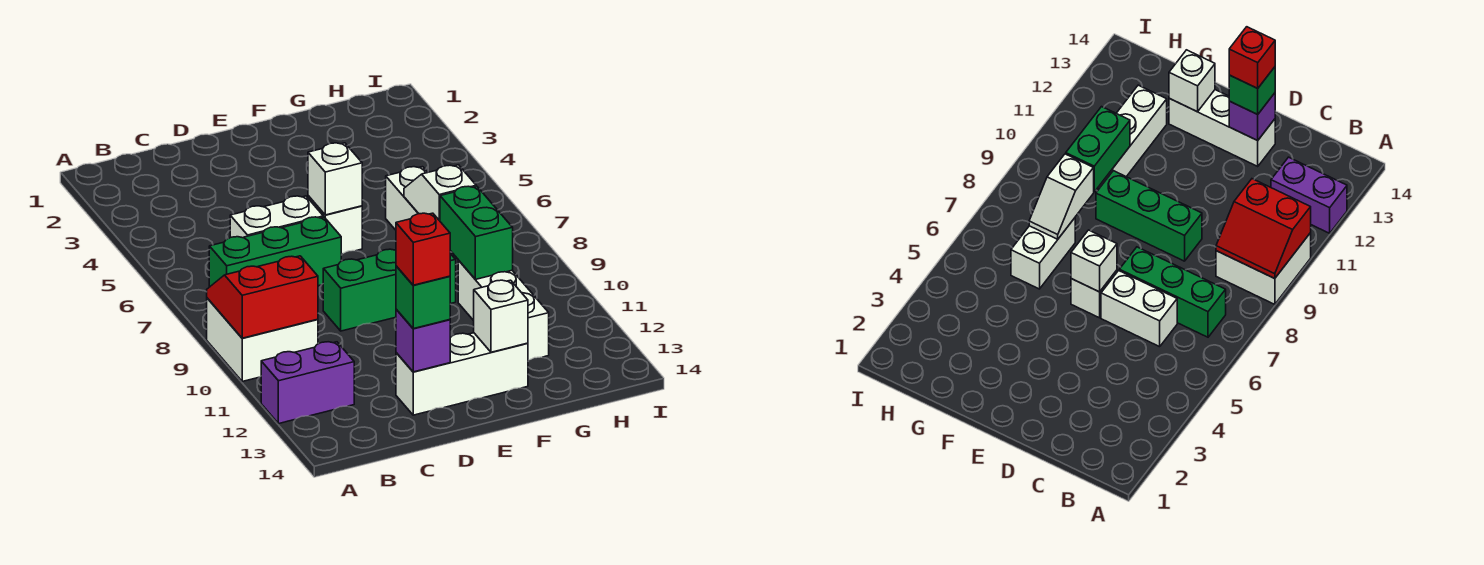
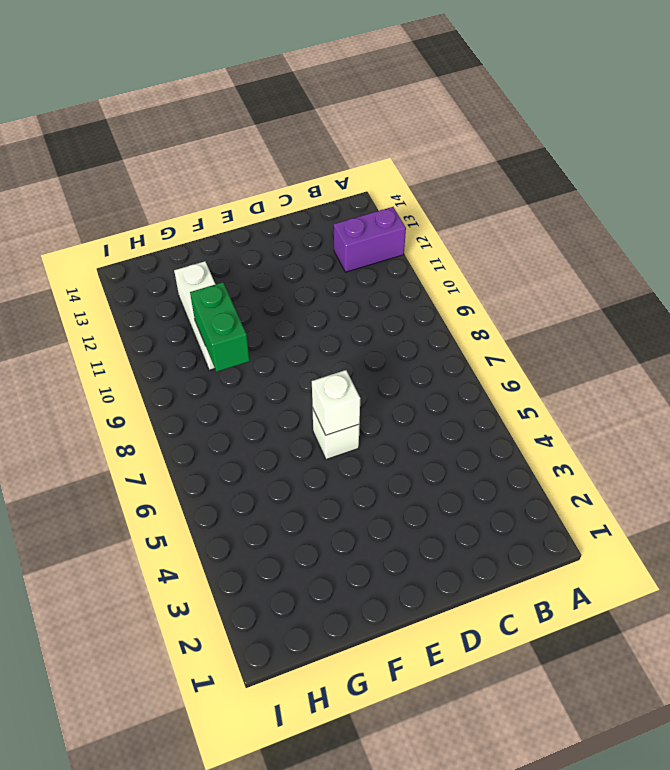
none -> white 2x2 brick [207,298,318,381]
none -> green 1x3 brick [209,217,341,287]
none -> white 1x2 brick [230,196,323,238]

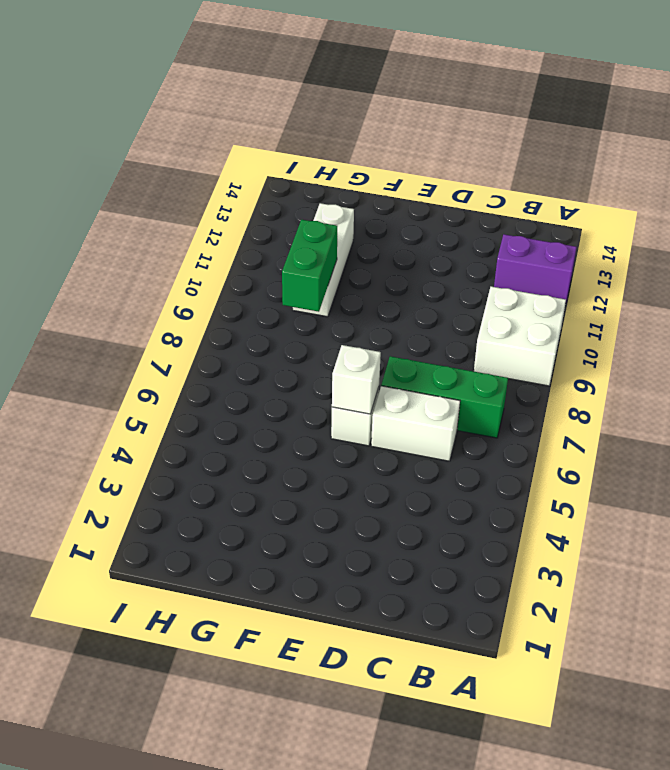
none -> green 1x3 brick [323,249,456,331]
none -> white 1x3 brick [396,333,528,415]
none -> white 1x2 brick [386,167,451,252]

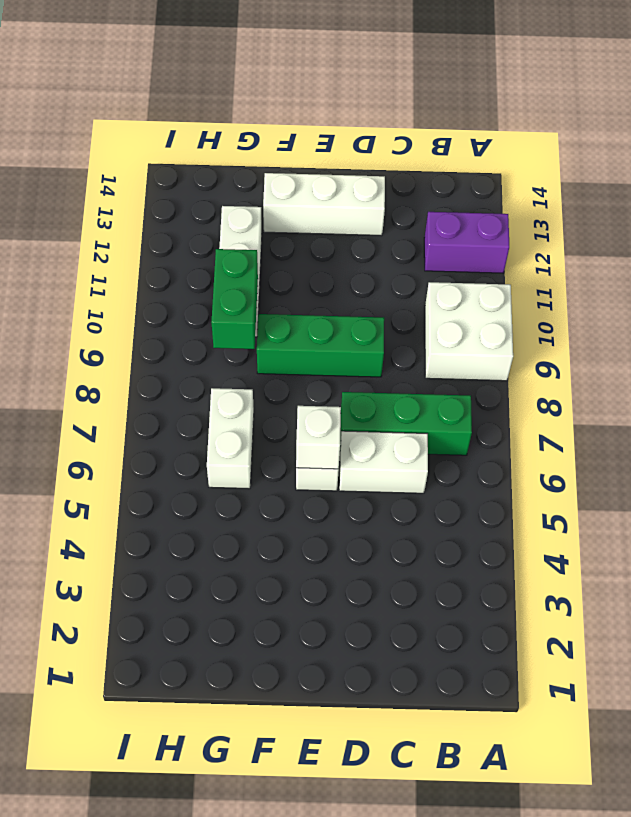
none -> red 2x2 slope [207,256,318,338]
none -> purple 1x1 brick [396,309,450,372]
none -> white 1x1 brick [474,280,528,352]

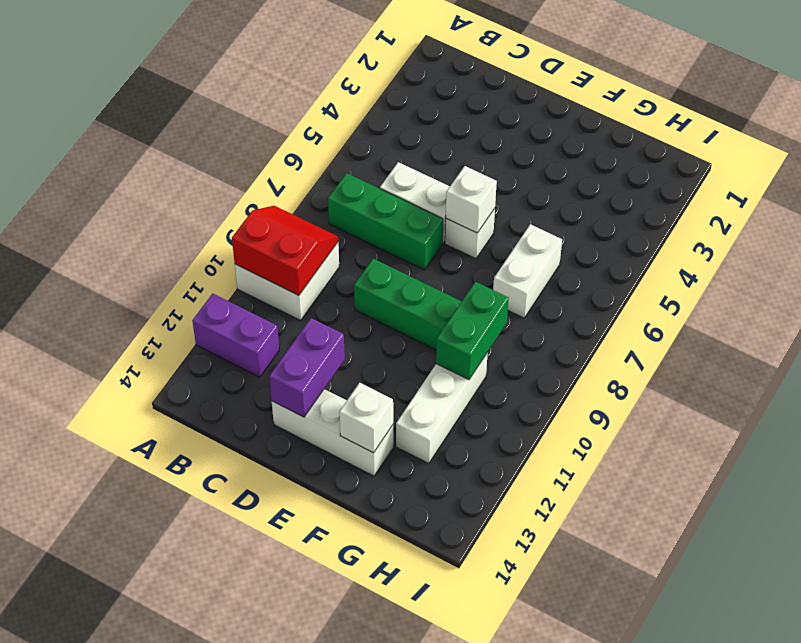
purple 1x2 brick [269,318,345,417] -> purple 1x1 brick [396,309,450,372]
none -> white 1x2 slope [404,165,476,221]
none -> green 1x1 brick [396,266,450,329]
none -> red 1x1 brick [396,213,450,285]

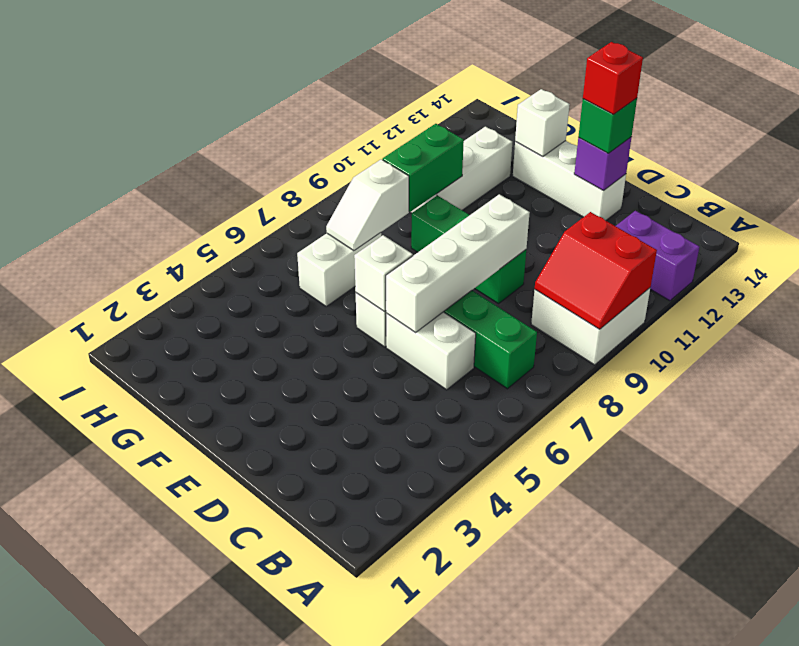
white 1x4 brick [386,194,530,333] -> none

